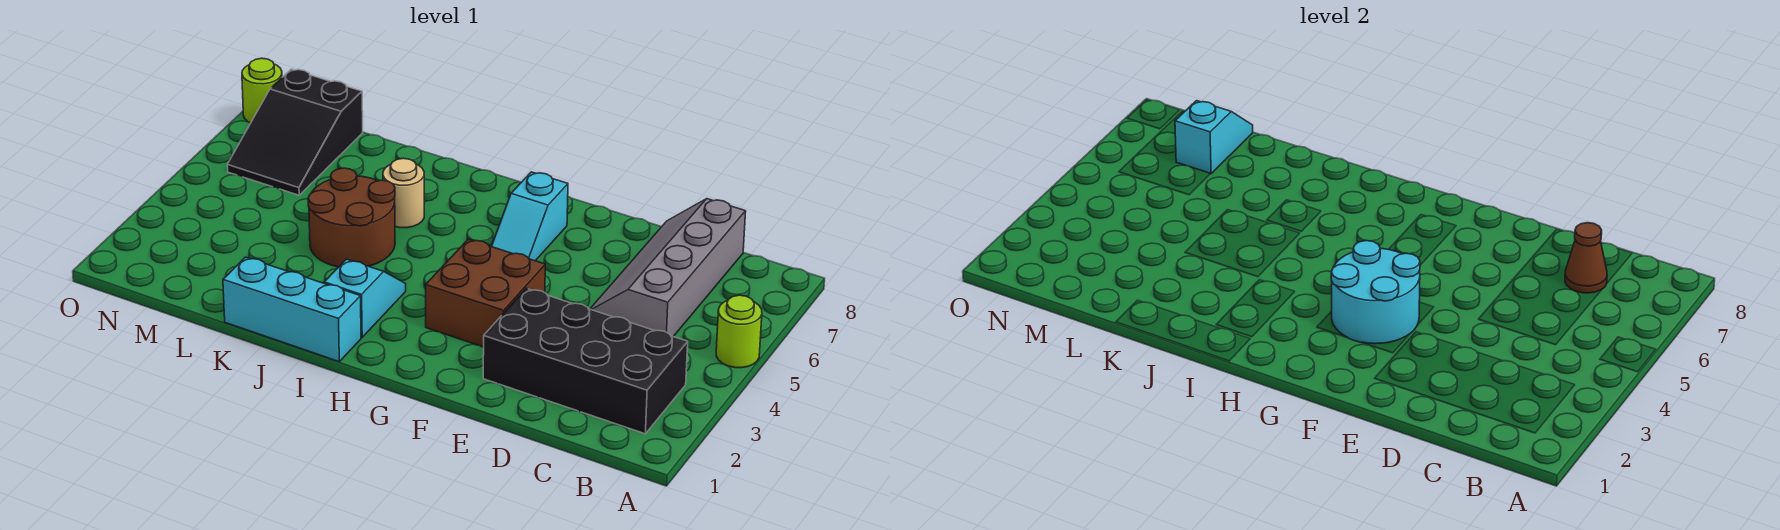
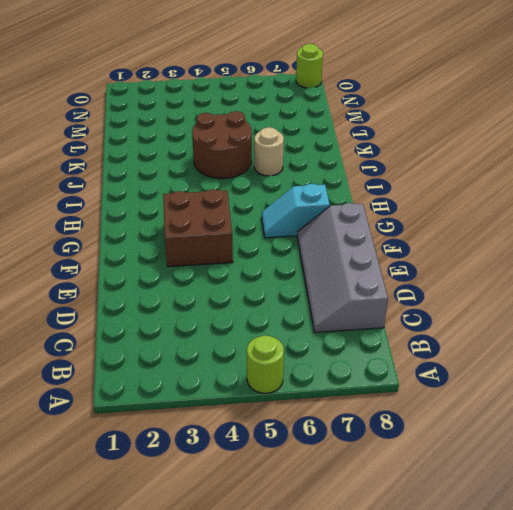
grey 2x4 slope [297,203,388,332] -> grey 2x4 slope turned to [590,199,746,337]
none -> black 2x4 brick [483,288,688,434]
none -> cyan 1x3 brick [223,257,361,361]
none -> cyan 1x2 slope [324,259,406,337]

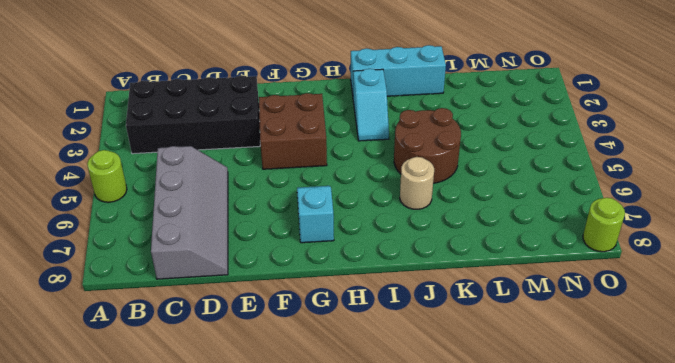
none -> black 2x3 slope [227,69,363,195]
none -> brown 1x1 cone [1565,223,1607,293]
none -> cyan 2x2 round brick [1331,241,1420,344]

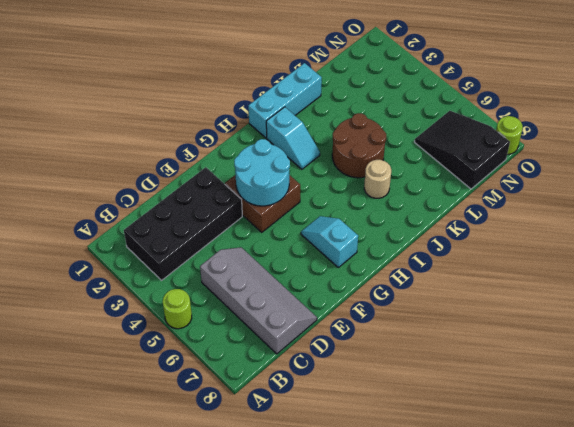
none -> brown 1x1 cone [1565,223,1607,293]
none -> cyan 1x2 slope [1175,101,1253,174]

